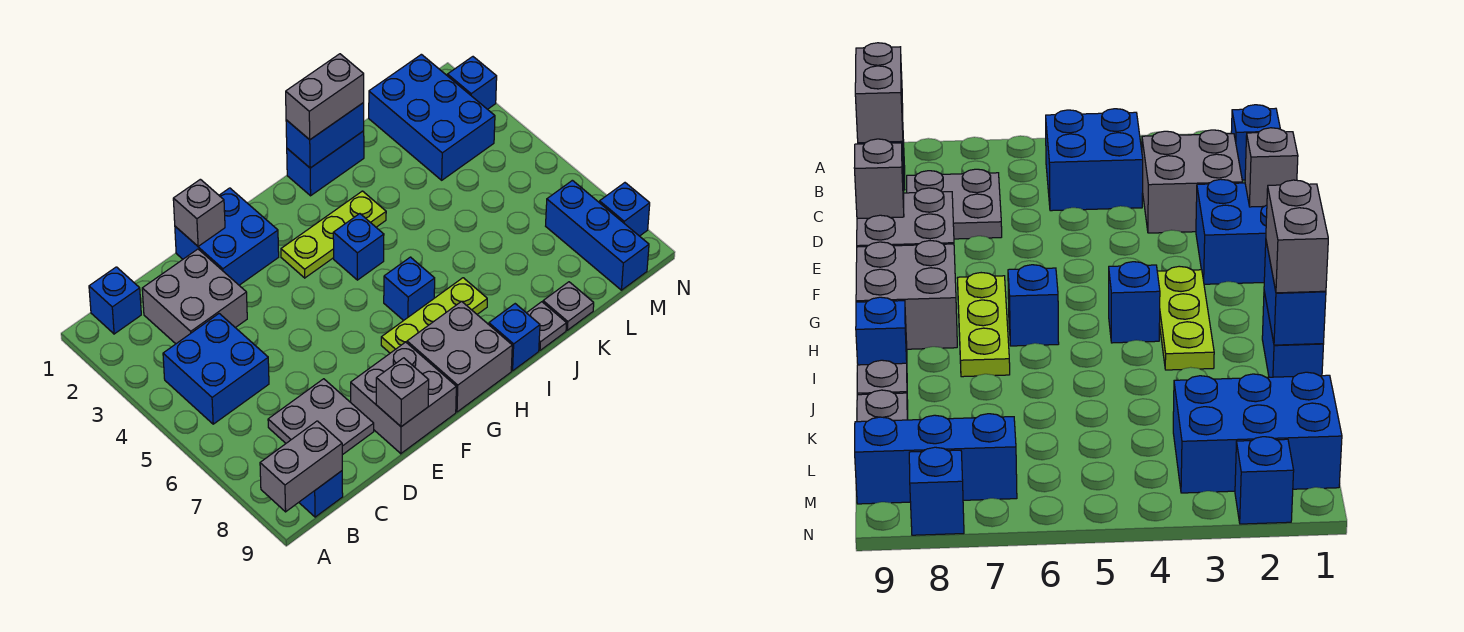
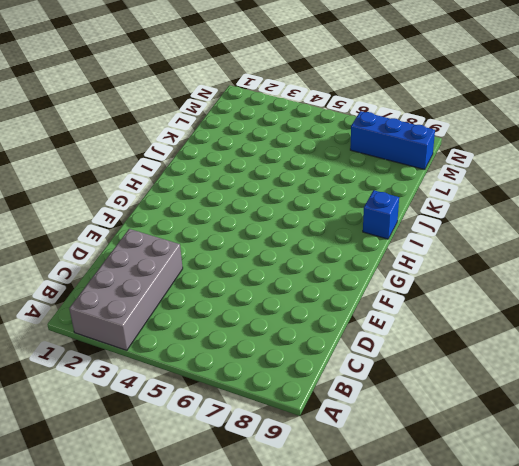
grey 2x4 brick [69,229,183,350] -> grey 2x2 brick [142,249,247,344]
none -> blue 1x1 brick [89,267,141,334]
none -> blue 2x2 brick [163,314,269,424]
none -> blue 1x1 brick [299,471,343,517]

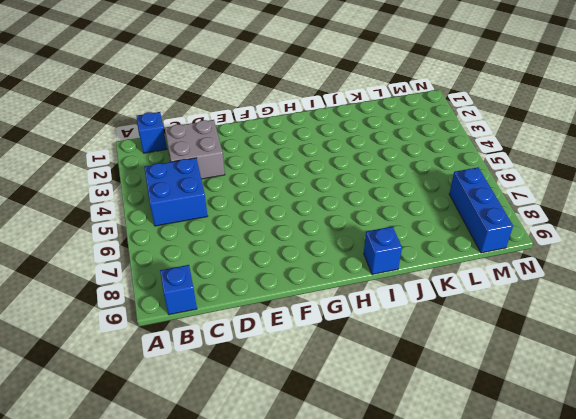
none -> grey 2x2 plate [268,379,374,455]
none -> blue 2x2 brick [175,188,279,285]
none -> grey 2x2 brick [351,342,456,454]

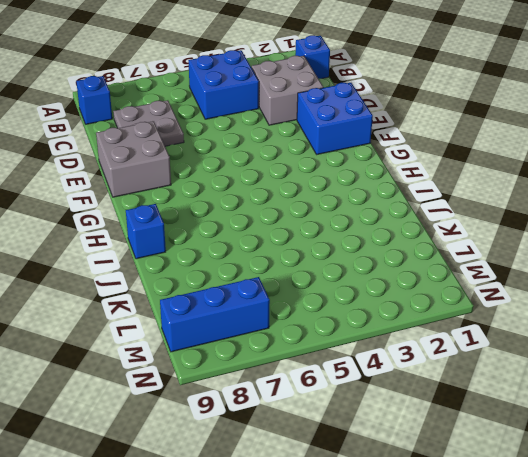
none -> lime 1x3 plate [281,191,386,278]
none -> lime 1x3 plate [381,278,487,353]
none -> grey 2x2 brick [407,301,512,412]

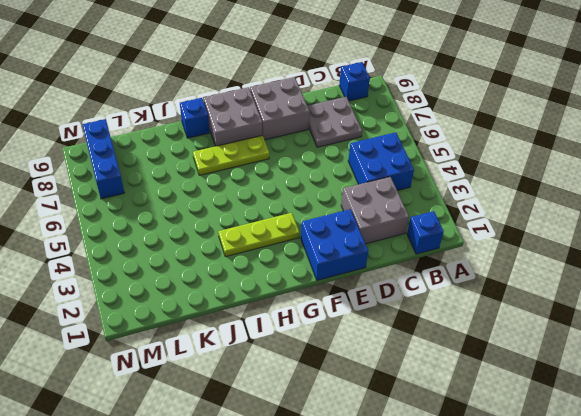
none -> blue 1x1 brick [333,214,384,280]
none -> blue 1x1 brick [384,257,435,321]
none -> blue 1x2 brick [287,131,364,196]

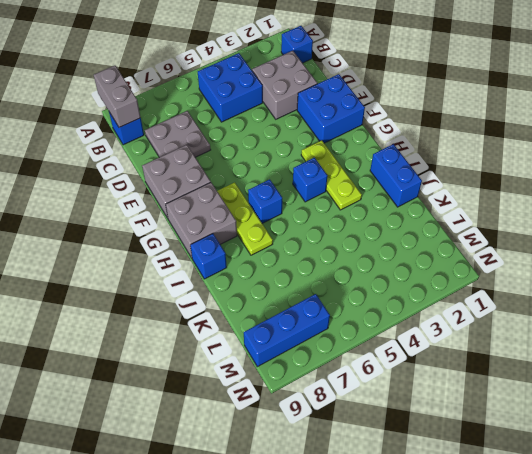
none -> grey 1x1 plate [527,302,567,350]
none -> grey 1x1 plate [543,282,594,330]
none -> blue 2x3 brick [369,54,495,180]

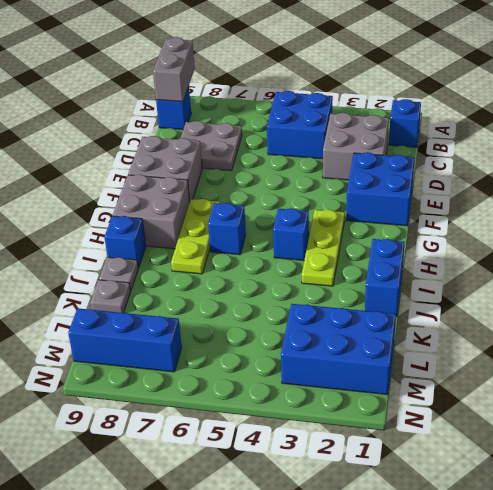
none -> blue 1x1 brick [447,57,497,109]
none -> blue 1x1 brick [599,183,650,236]
none -> grey 1x1 brick [173,179,225,246]

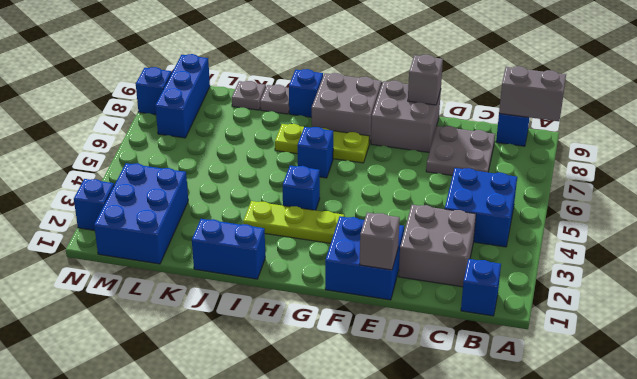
none -> blue 1x2 brick [286,103,364,168]
none -> grey 1x2 brick [286,54,364,140]

